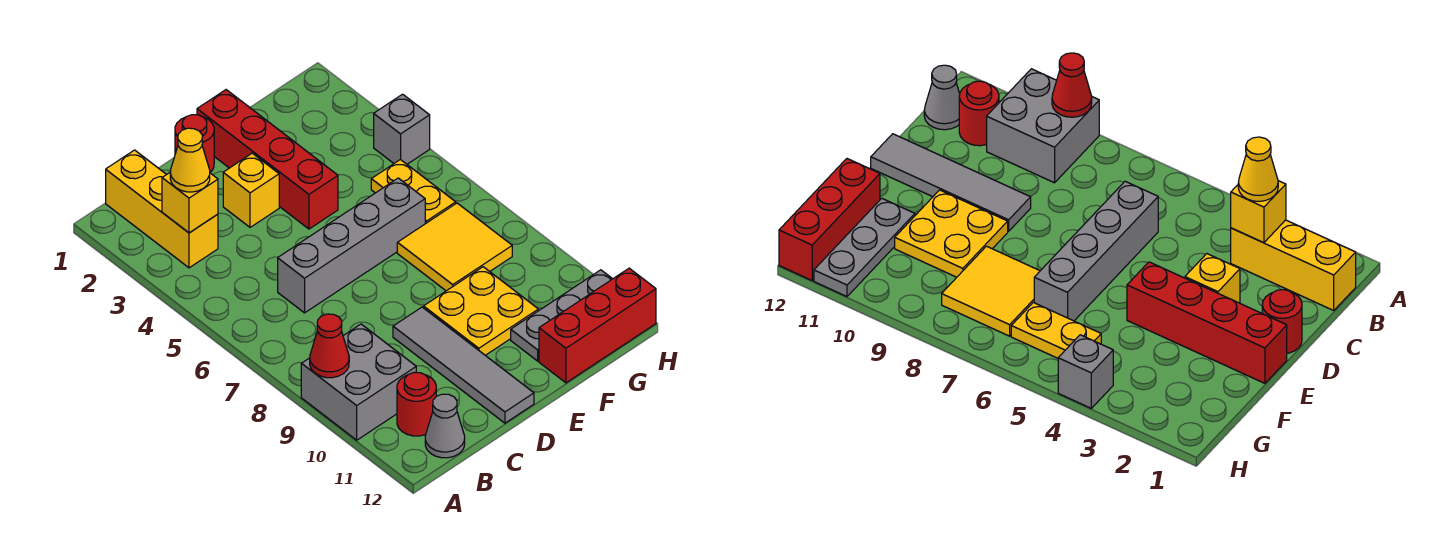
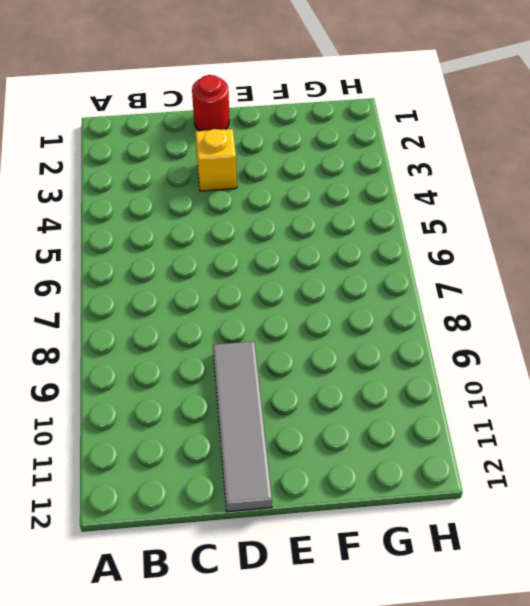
none -> grey 2x2 brick [301,324,416,440]
none -> yellow 1x3 brick [106,150,218,268]
none -> red 1x1 round brick [397,372,436,436]

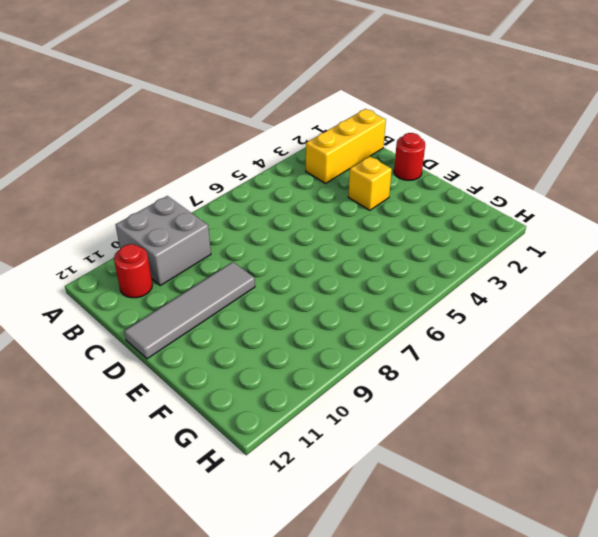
none -> grey 1x1 cone [425,394,465,458]
none -> grey 1x4 brick [278,178,425,313]
none -> red 1x4 brick [197,90,338,229]

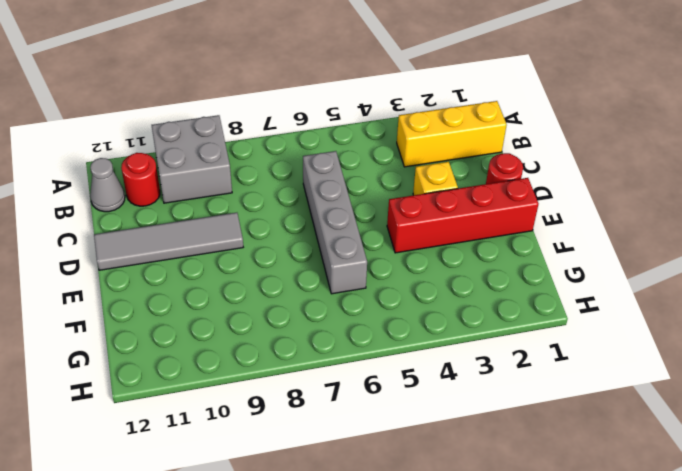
none -> yellow 2x2 plate [424,267,538,355]
none -> yellow 2x2 tile [397,203,512,291]
none -> grey 1x3 plate [511,270,612,361]

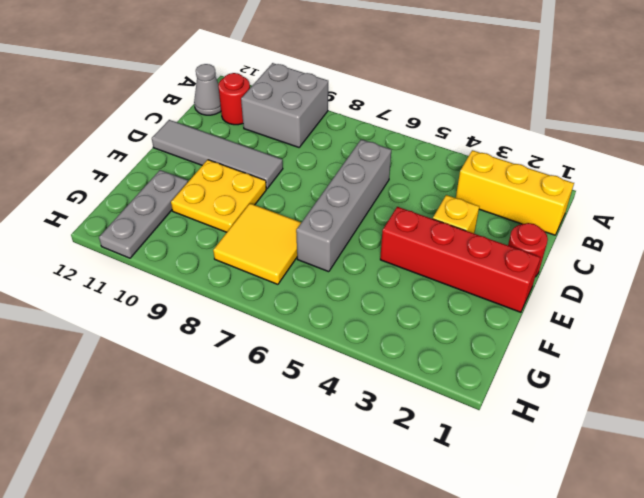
none -> red 1x3 brick [539,268,656,383]
none -> yellow 1x2 plate [371,159,456,224]
none -> grey 1x1 brick [374,94,430,164]

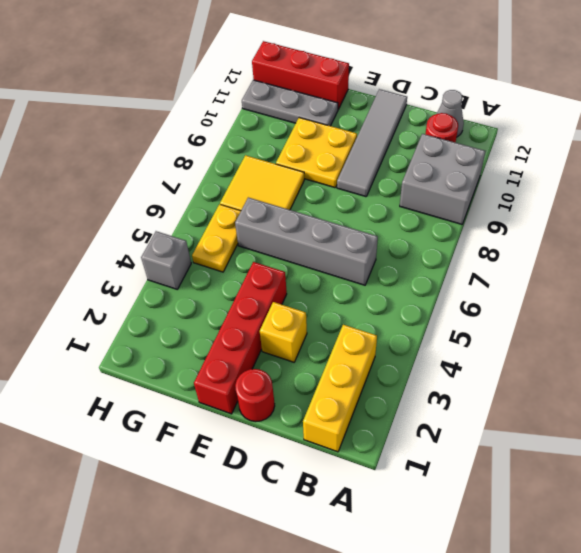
none -> red 1x1 cone [310,314,349,378]
none -> yellow 1x1 brick [162,172,218,233]
none -> yellow 1x1 cone [170,128,210,192]

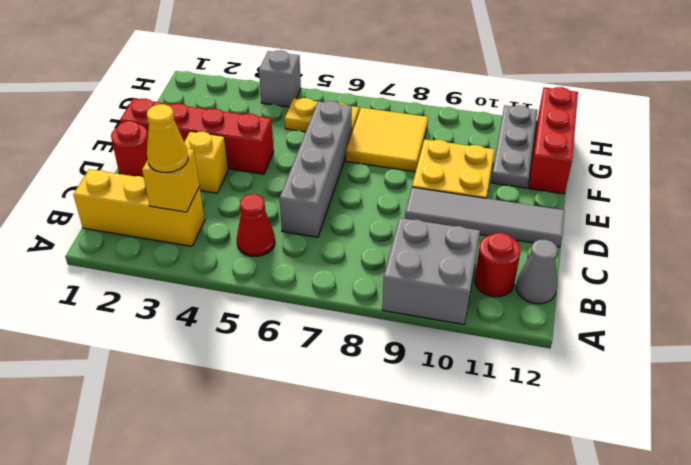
red 1x1 cone [237,194,275,256] -> red 1x1 cone moved to [310,314,349,378]

